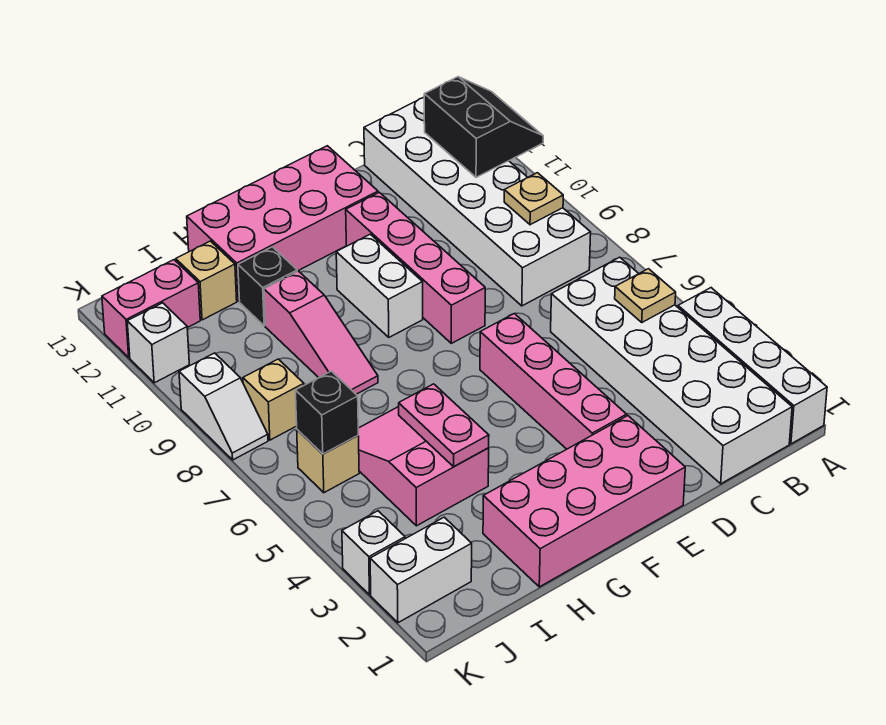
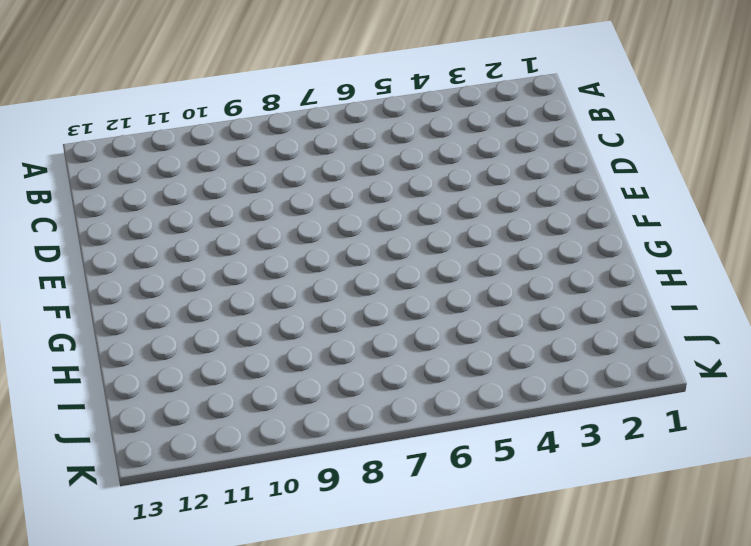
none -> white 1x4 brick [678,288,827,444]
none -> white 2x6 brick [551,257,792,484]
none -> white 2x6 brick [364,98,591,306]

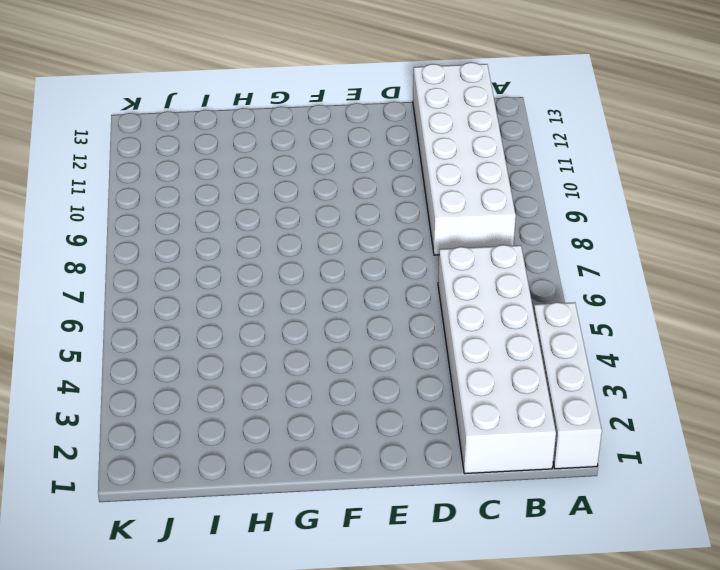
none -> pink 2x4 brick [483,416,685,587]
none -> pink 1x4 brick [480,314,627,449]
none -> pink 1x4 brick [346,192,485,343]

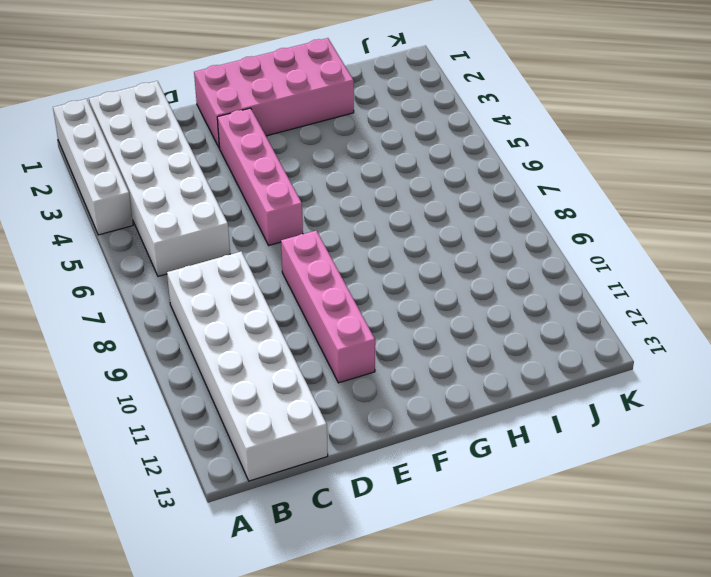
none -> pink 2x4 brick [187,146,378,301]
none -> white 1x2 brick [336,234,423,337]
none -> pink 2x3 slope [358,407,489,526]

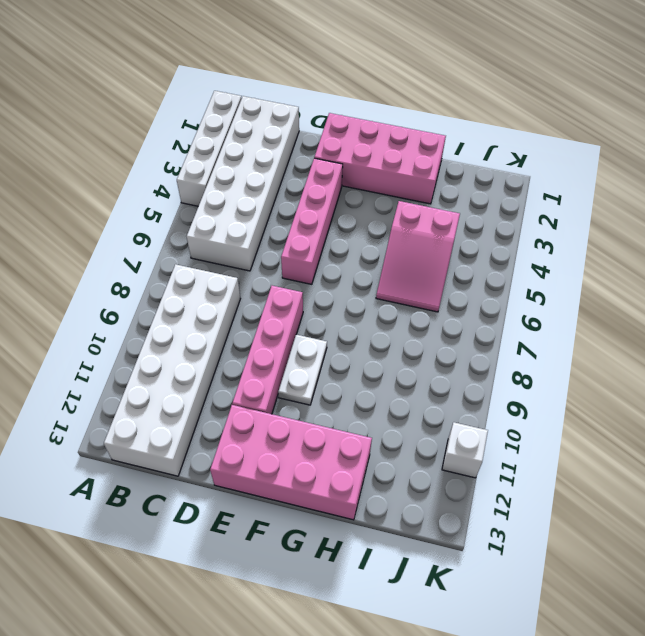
white 1x2 plate [278,335,327,405] -> white 1x2 brick [336,234,423,337]
none -> pink 1x3 slope [264,271,378,394]
none -> black 1x1 brick [238,247,297,326]
none -> tan 1x1 brick [176,241,237,320]

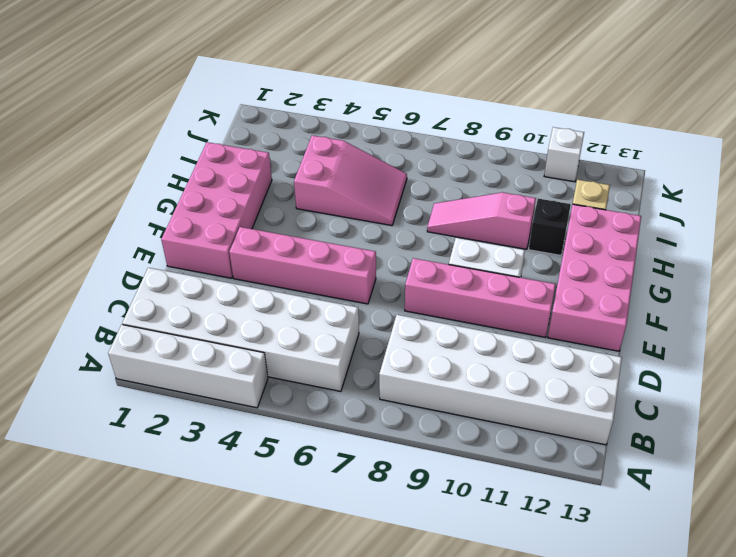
none -> white 1x2 brick [370,517,472,623]
none -> tan 1x1 brick [297,430,359,493]
none -> tan 1x1 brick [243,359,304,440]

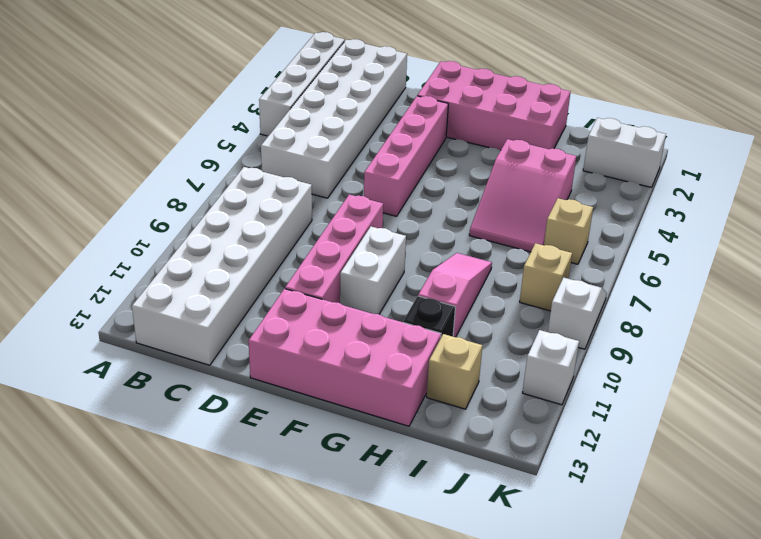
none -> pink 1x2 brick [102,260,200,357]
none -> white 1x1 brick [342,511,405,595]
none -> black 2x2 slope [424,77,543,177]

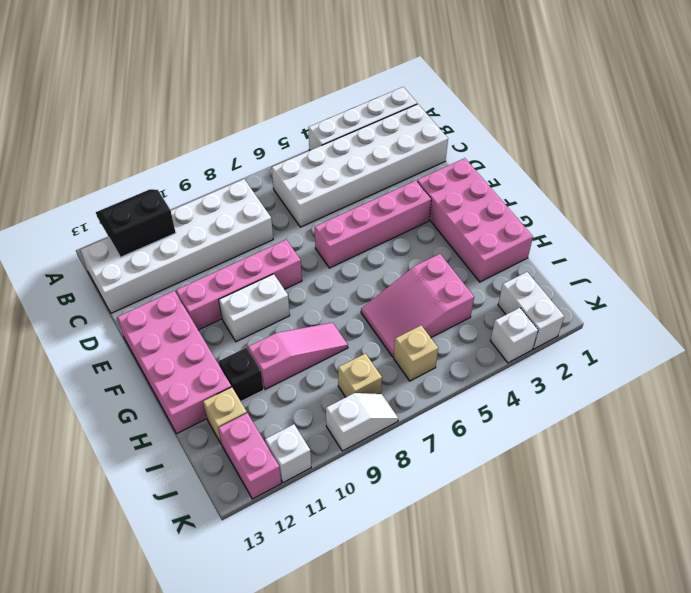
none -> tan 1x1 plate [615,269,676,322]
none -> tan 1x1 plate [504,173,563,225]
none -> pink 1x2 plate [399,384,489,467]

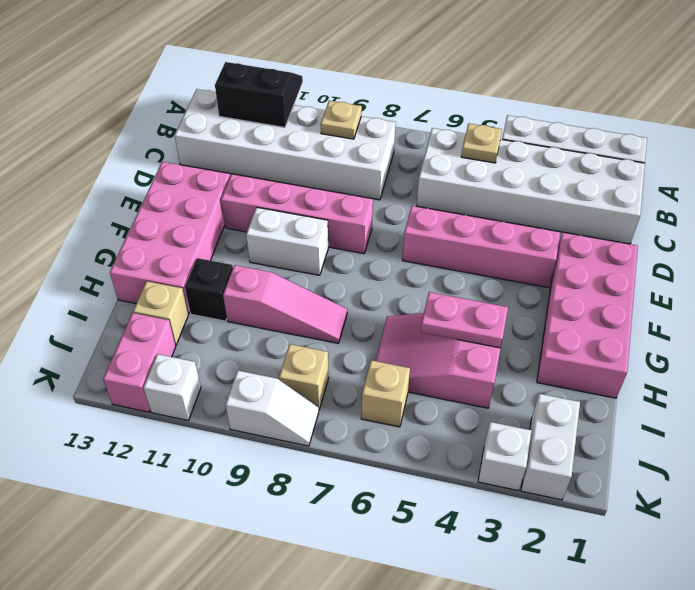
none -> black 1x1 brick [295,371,358,454]

